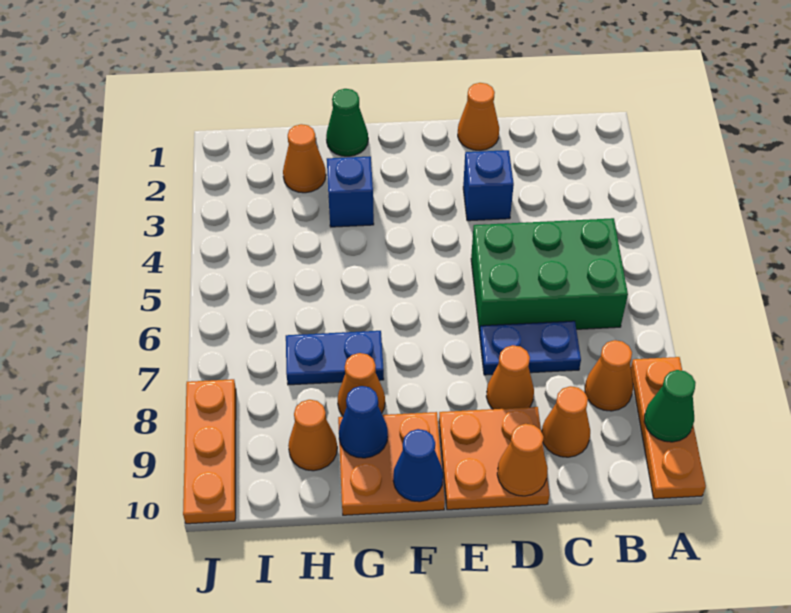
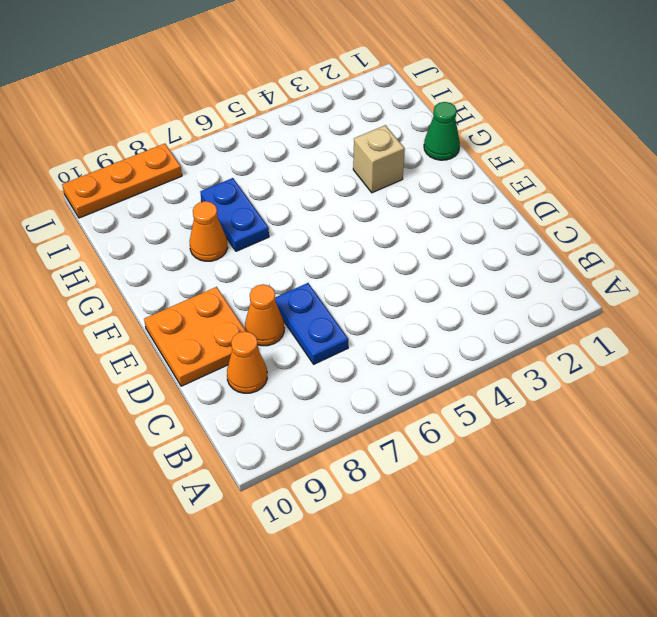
tan 1x1 brick [353,125,405,193] -> blue 1x1 brick [327,156,374,227]
none -> orange 1x3 plate [631,357,706,499]
none -> green 2x3 brick [471,218,628,334]
none -> orange 1x1 cone [585,340,633,411]

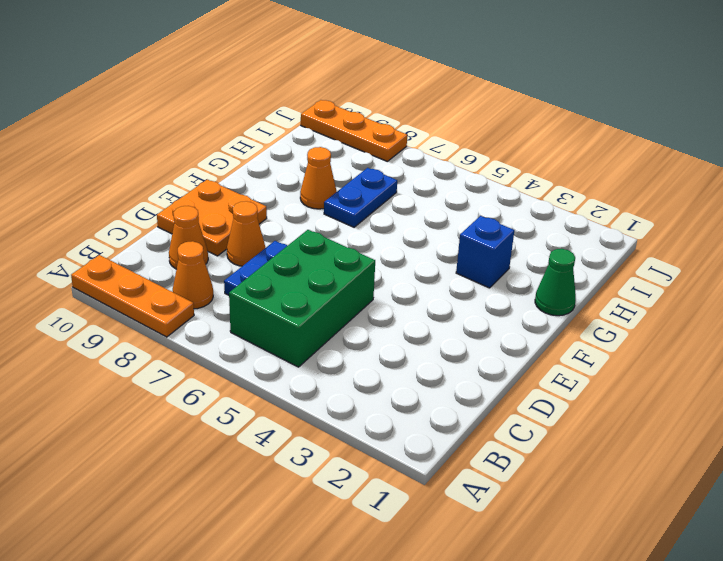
none -> orange 1x1 cone [458,83,499,150]
none -> blue 1x1 brick [463,150,514,221]
none -> orange 2x2 plate [338,412,445,515]

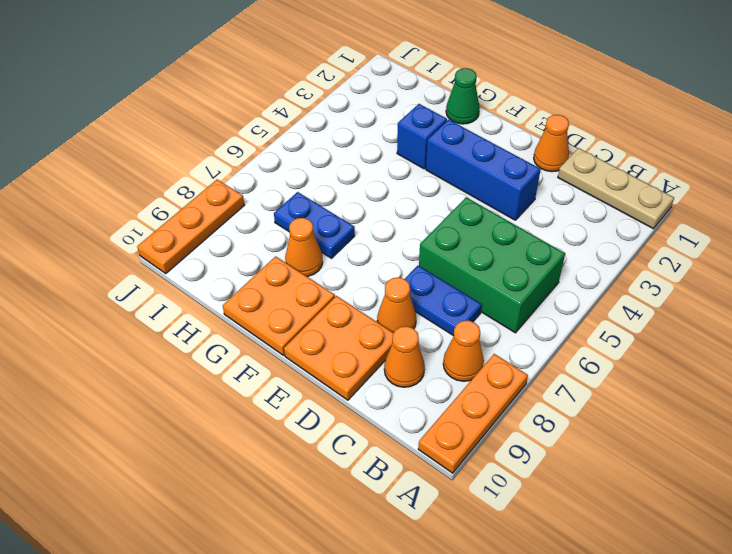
tan 1x3 plate [558,148,674,229] -> none
blue 1x3 brick [426,120,541,220] -> blue 1x1 brick [463,150,514,221]
none -> orange 1x1 cone [283,124,326,193]
none -> orange 1x1 cone [288,400,337,471]
none -> green 1x1 cone [644,370,696,442]

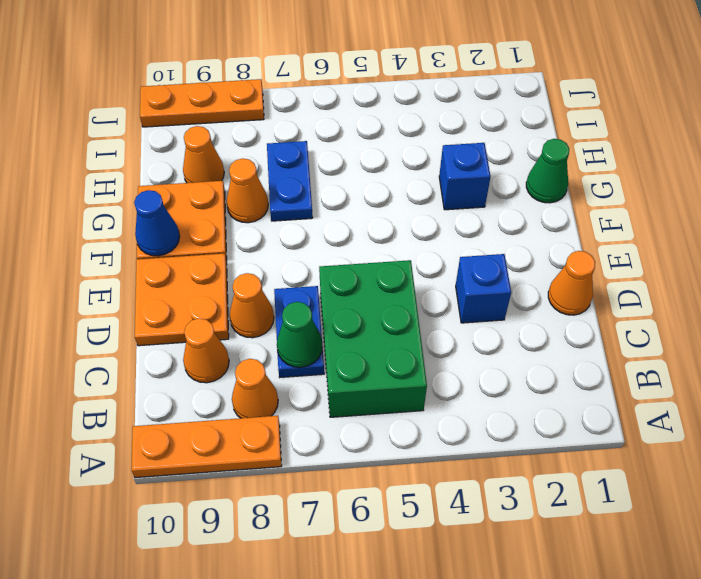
green 1x1 cone [277,302,322,367] -> green 1x1 cone moved to [644,370,696,442]
none -> orange 1x1 cone [283,124,326,193]
none -> orange 1x1 cone [497,424,548,496]
none -> blue 1x1 cone [339,386,388,458]

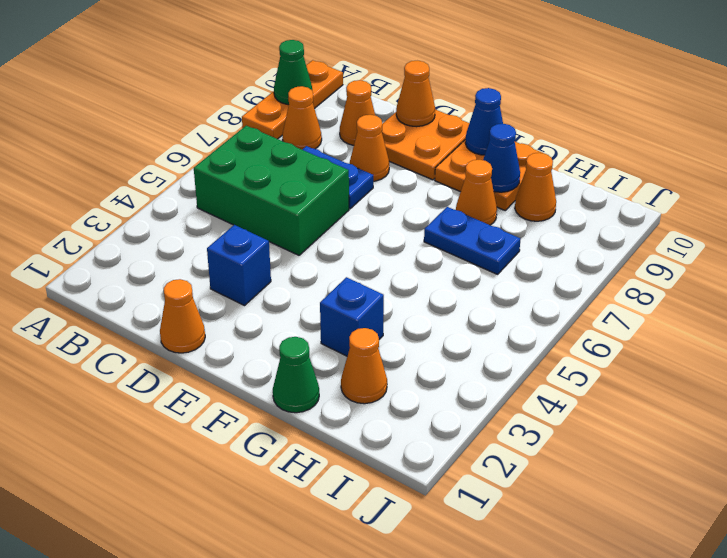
none -> orange 1x3 plate [183,379,236,524]

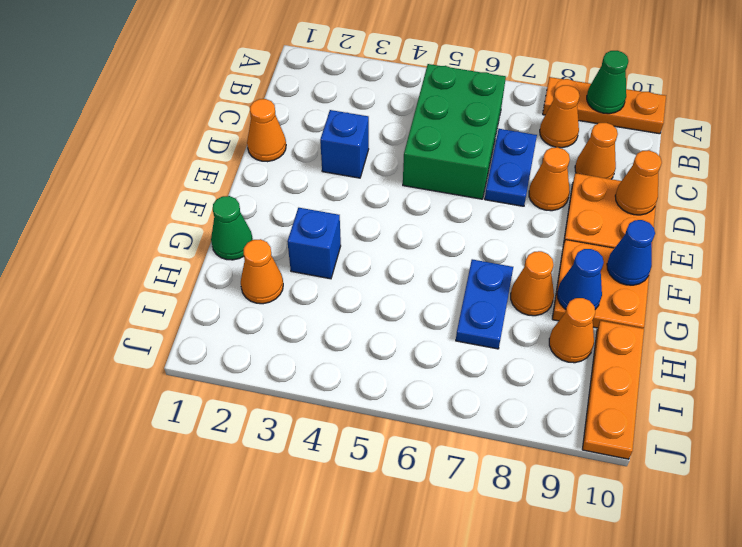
orange 1x3 plate [582,321,644,459] -> orange 1x3 plate turned to [183,379,236,524]

